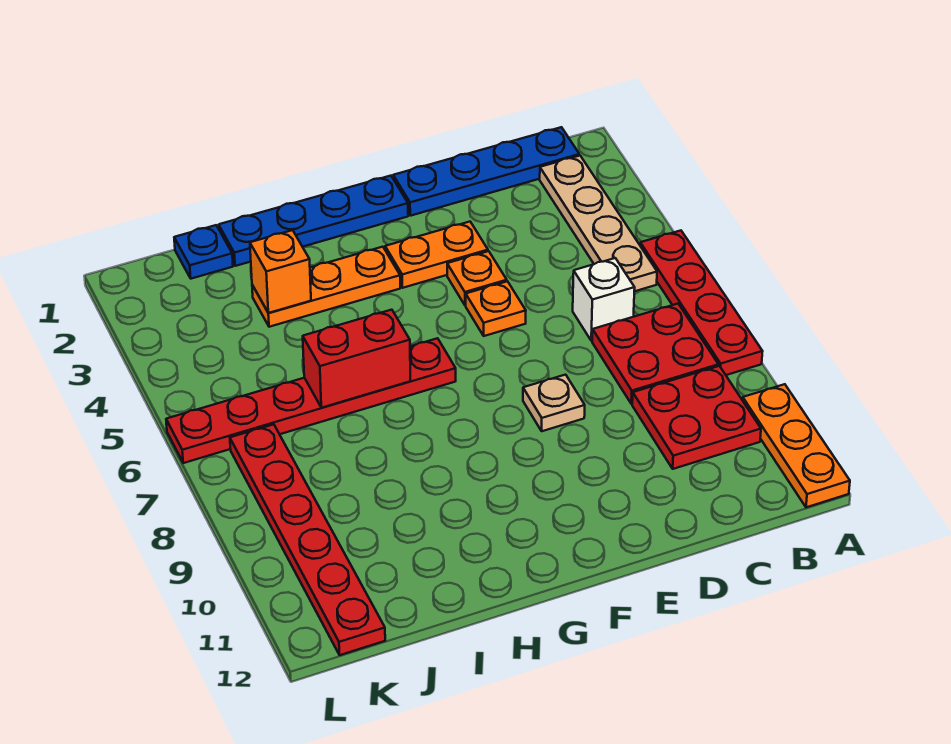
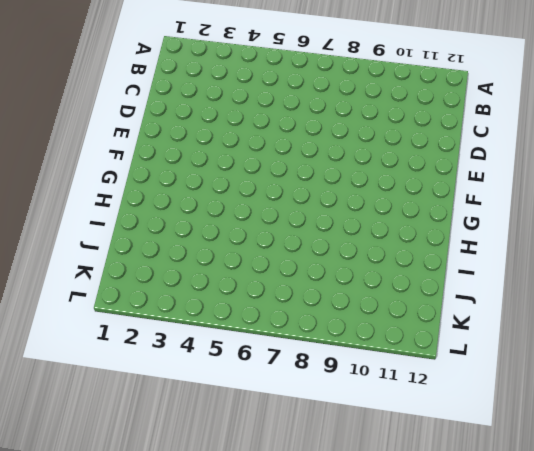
none -> red 1x4 plate [640,231,763,375]
none -> orange 1x3 plate [743,384,850,507]
none -> blue 1x4 plate [393,127,579,216]

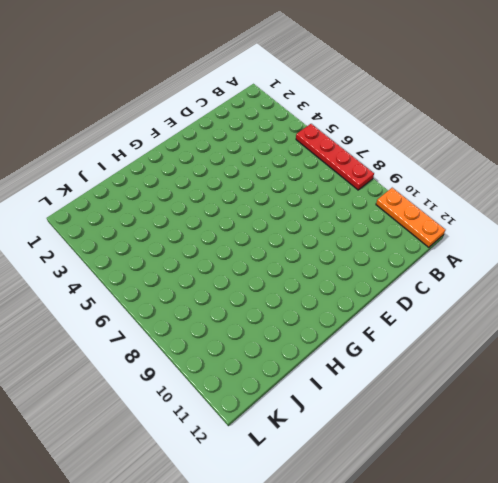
none -> blue 1x4 plate [393,127,579,216]
none -> tan 1x4 plate [540,156,657,291]
none -> red 2x2 plate [592,304,719,404]

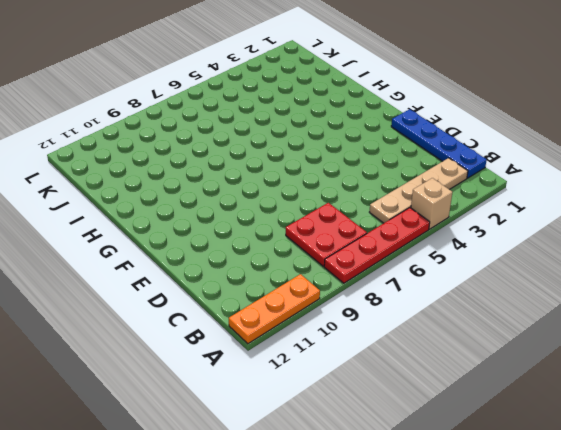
tan 1x1 brick [411,178,452,229] -> none
none -> red 2x2 plate [632,366,761,469]
none -> white 1x1 brick [573,258,635,341]
none -> orange 1x2 plate [385,222,488,288]

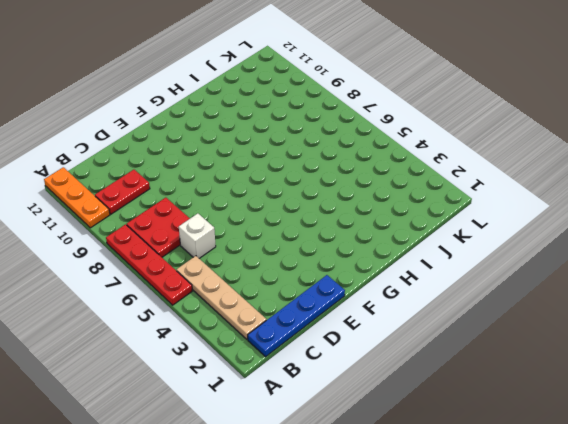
red 1x2 plate [95,170,150,214] -> red 2x2 plate [632,366,761,469]
none -> orange 1x2 plate [385,222,488,288]
none -> orange 1x1 plate [447,251,507,305]
none -> orange 1x1 plate [466,281,526,336]

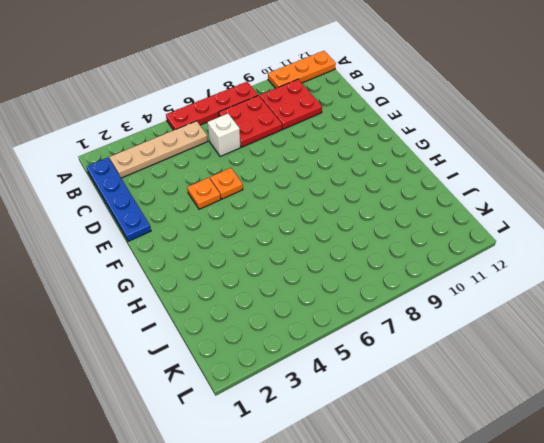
none -> orange 1x2 plate [385,222,488,288]
none -> tan 1x1 plate [523,375,585,431]
none -> blue 1x4 plate [219,176,408,266]

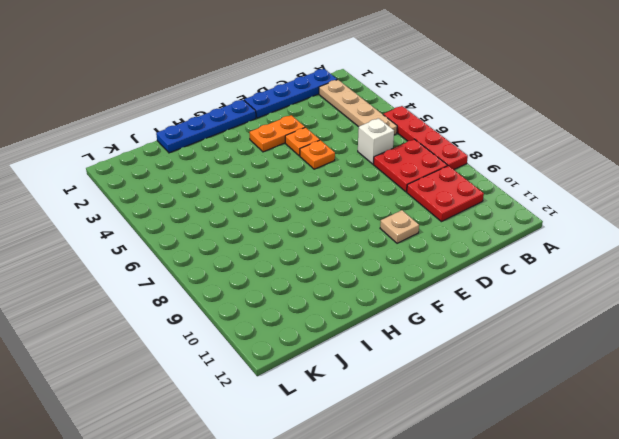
tan 1x1 plate [380,210,419,243] -> tan 1x1 plate moved to [523,375,585,431]
none -> orange 1x3 plate [743,384,850,507]
none -> orange 1x3 plate [252,247,400,327]
none -> red 1x6 plate [166,338,456,463]

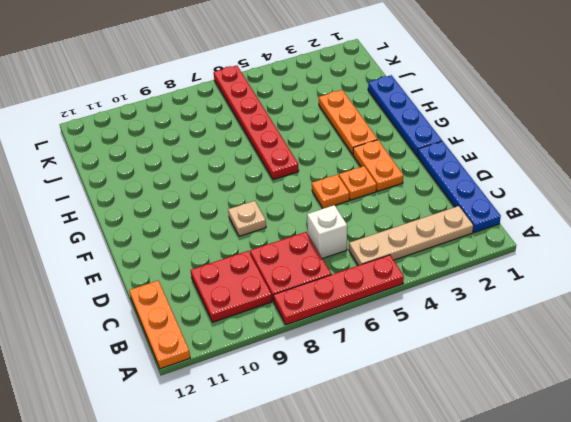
orange 1x3 plate [129,281,190,369] -> orange 1x3 plate turned to [743,384,850,507]
none -> blue 1x1 plate [174,225,233,279]
none -> red 1x6 plate [230,424,385,655]
none -> red 1x2 brick [303,310,410,408]

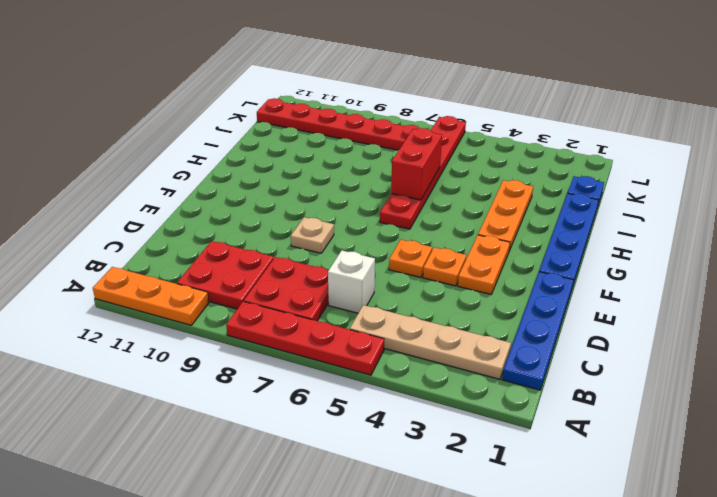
none -> orange 1x1 brick [250,230,311,313]

